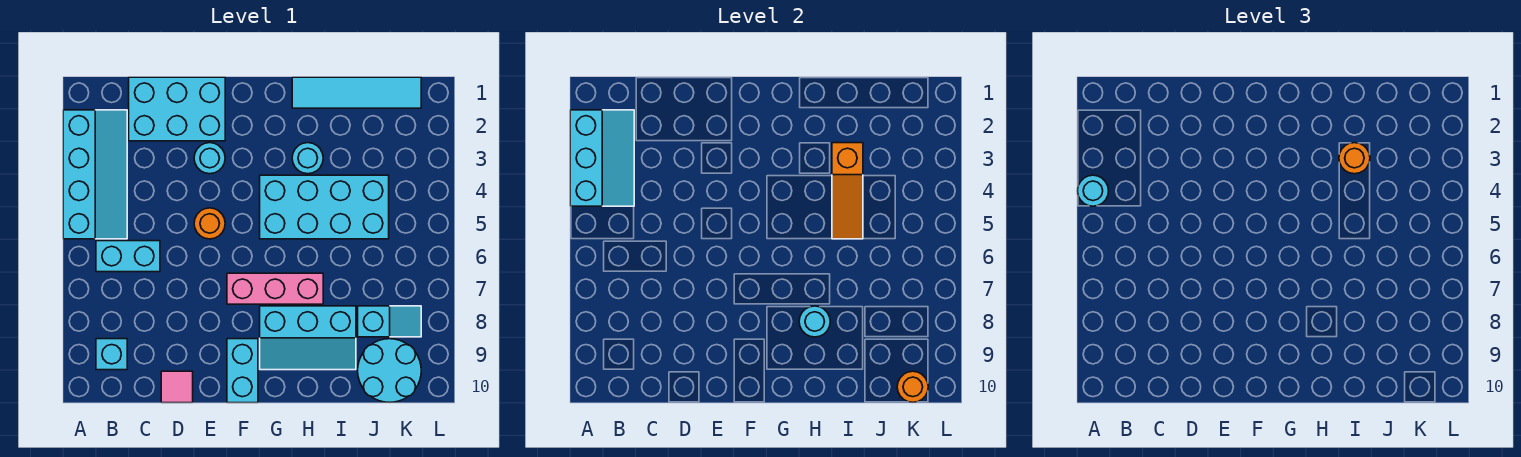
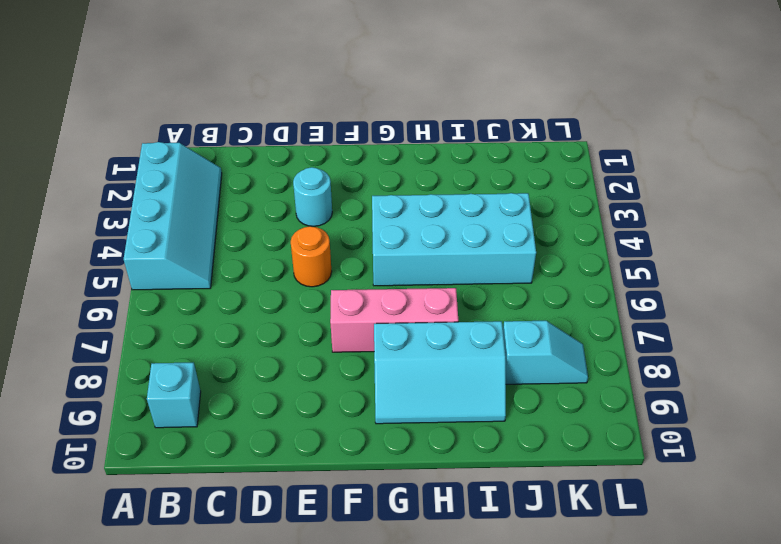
none -> cyan 1x2 brick [96,241,160,272]
none -> cyan 2x3 brick [129,77,225,141]
none -> pink 1x1 tile [161,371,193,403]

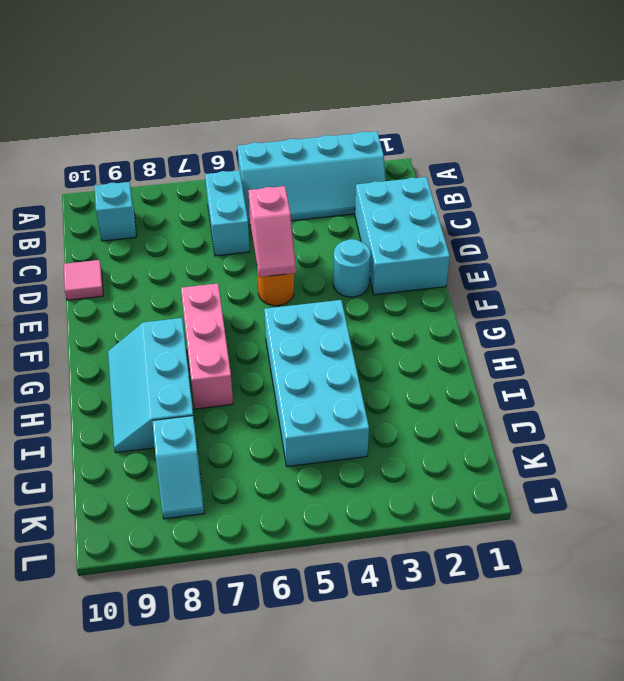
pink 1x2 slope [248,186,296,277] -> none
none -> cyan 1x2 brick [227,339,258,403]
none -> cyan 1x4 tile [292,77,421,108]
none -> cyan 1x1 round brick [292,143,323,174]

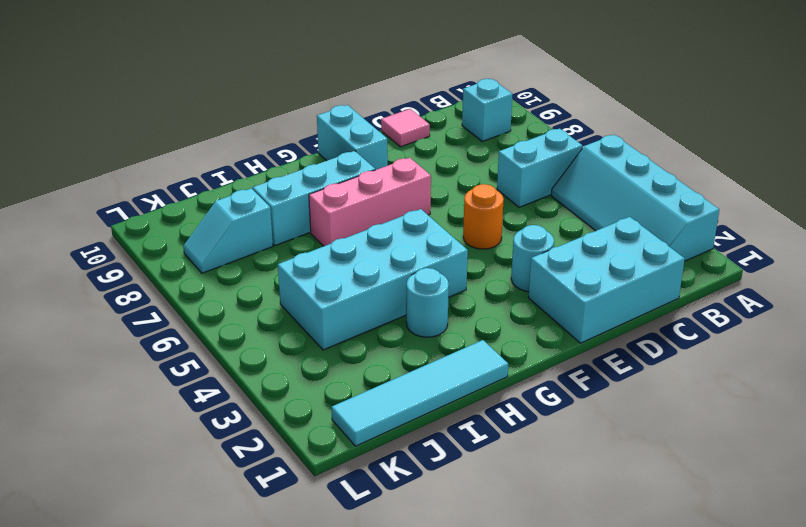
none -> cyan 2x2 round brick [358,339,421,402]
none -> cyan 2x3 slope [570,110,634,206]
none -> cyan 1x1 round brick [799,306,830,337]

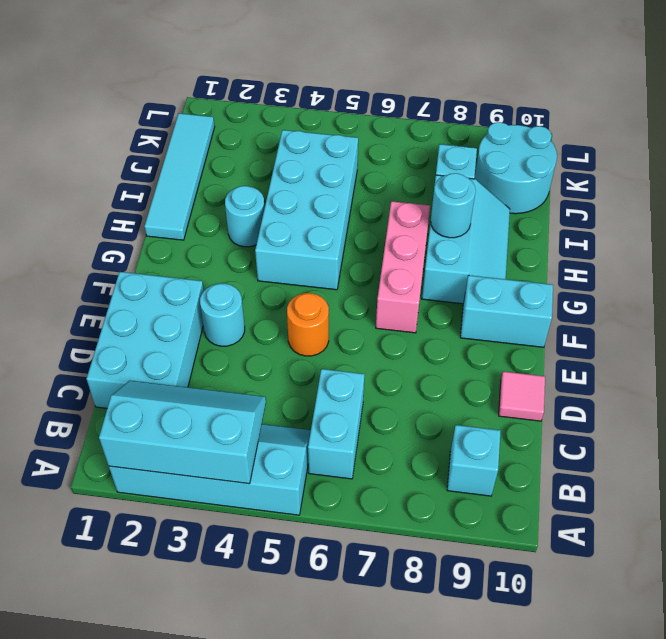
none -> orange 1x3 slope [832,143,863,239]
none -> orange 1x1 round brick [897,371,928,402]
none -> cyan 1x1 round brick [1077,175,1109,206]

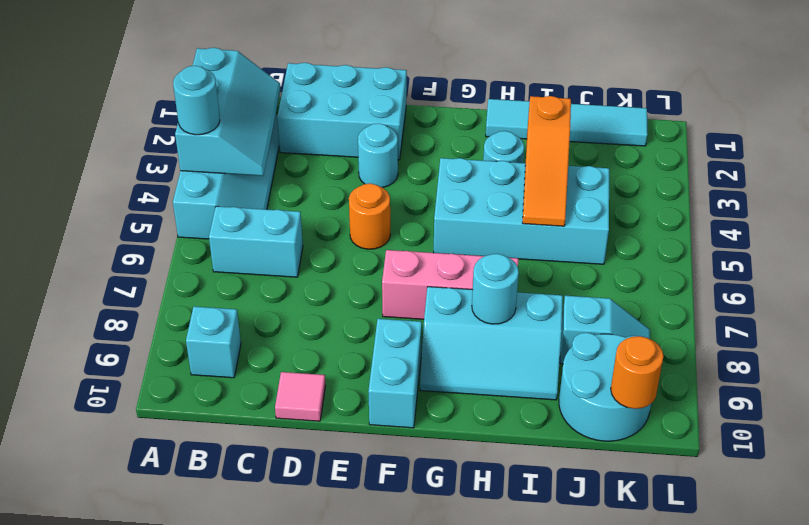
none -> orange 1x1 round brick [1339,143,1370,174]

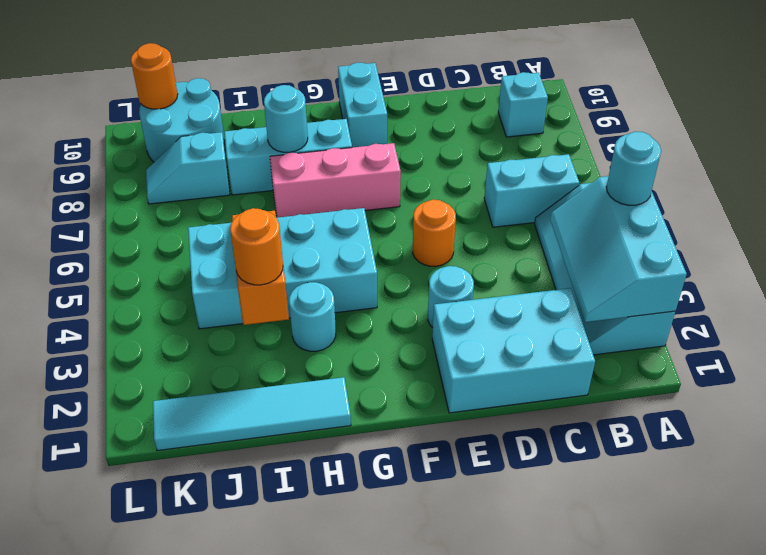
none -> pink 1x1 tile [161,371,193,403]

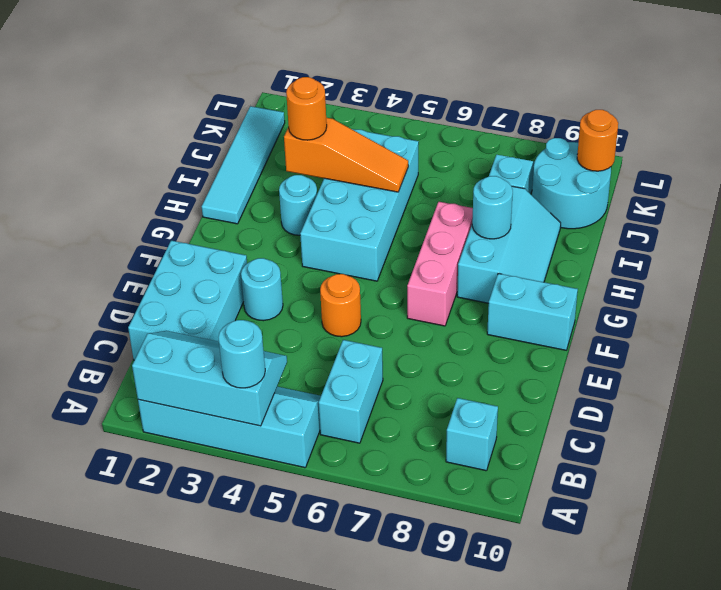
none -> pink 1x1 tile [161,371,193,403]

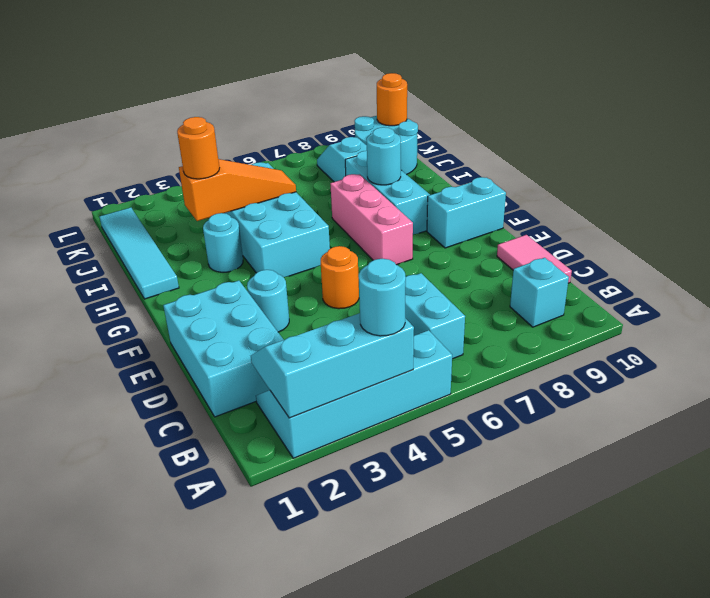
pink 1x2 tile [497,235,572,283] -> pink 1x1 tile [161,371,193,403]

